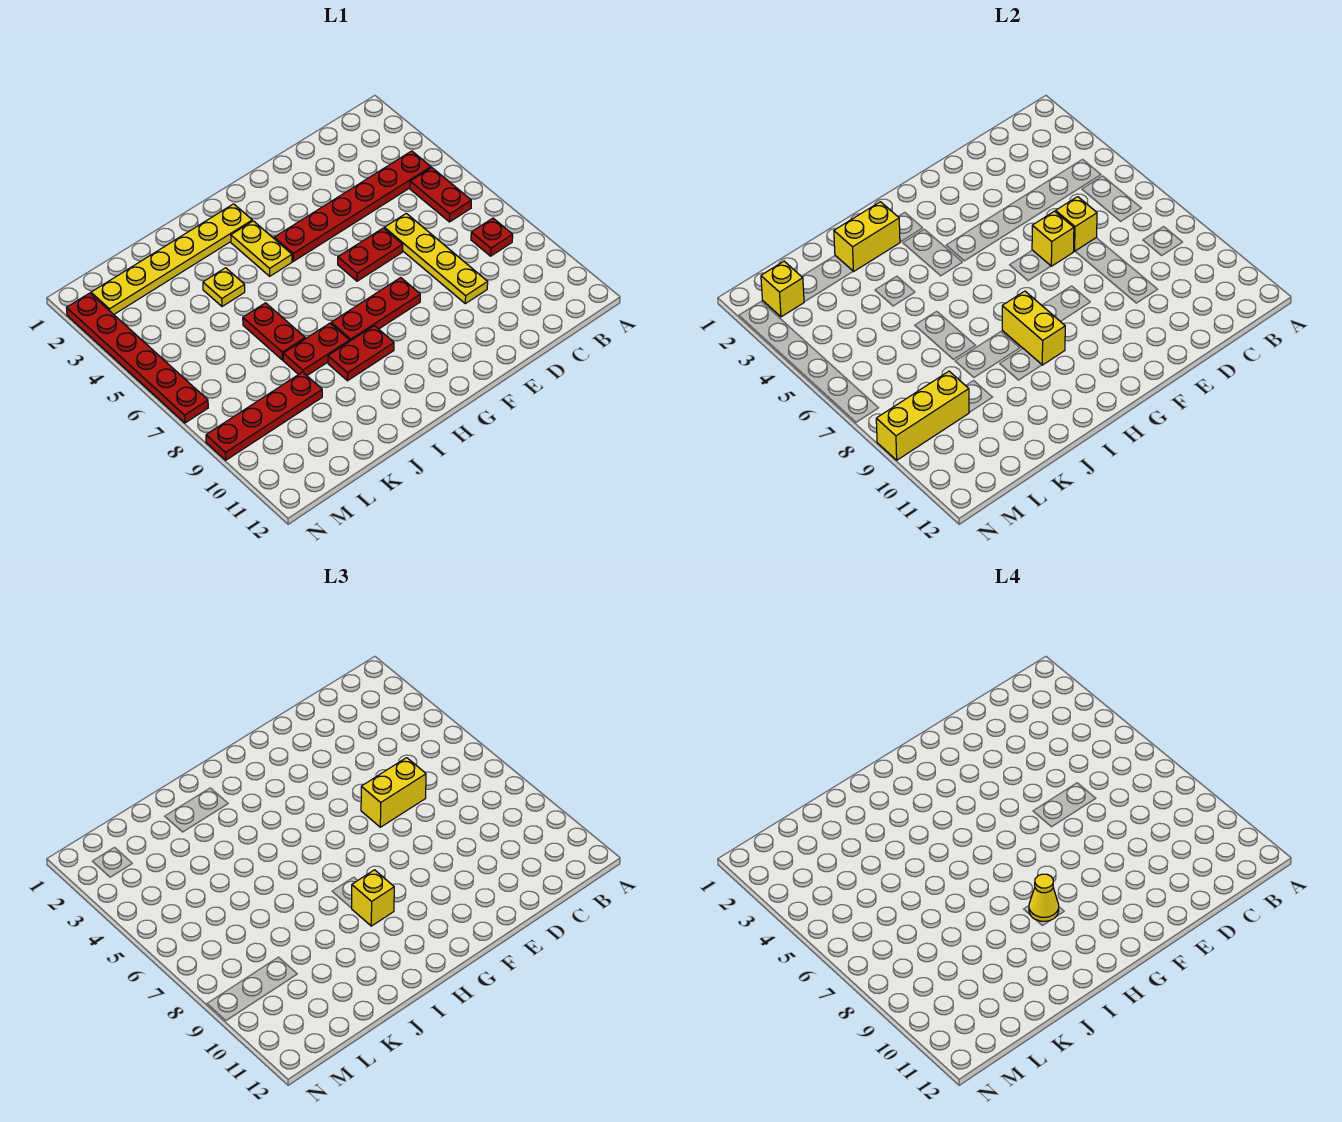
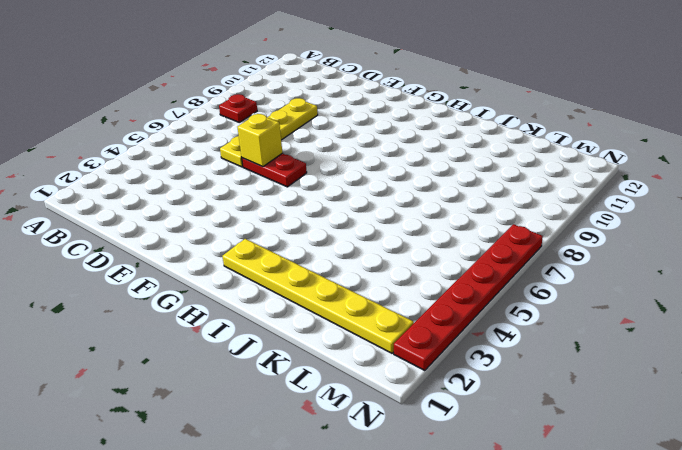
none -> red 1x6 plate [274,151,431,261]
none -> red 1x2 plate [410,168,471,222]
none -> red 1x3 plate [331,278,420,341]

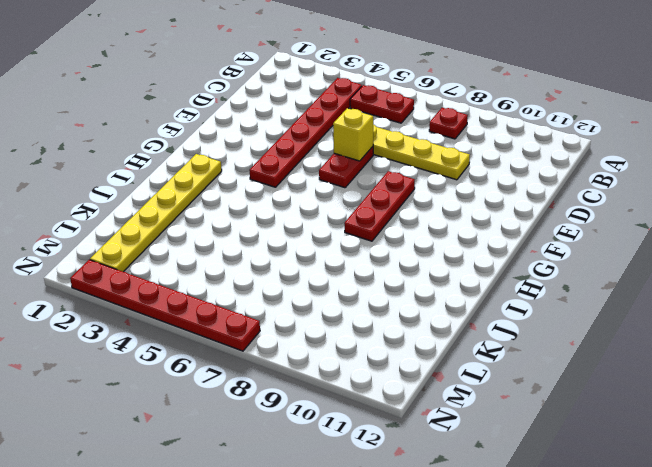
none -> yellow 1x2 plate [231,221,292,276]
none -> red 1x2 plate [328,326,394,381]
none -> red 1x2 plate [283,323,350,375]

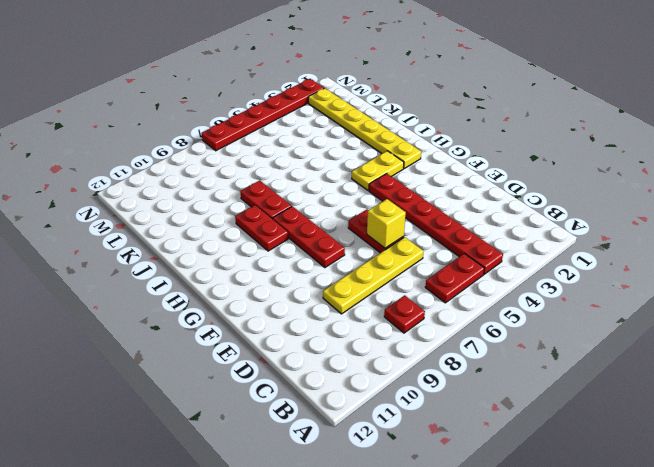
none -> yellow 1x1 plate [203,268,245,306]
none -> red 1x2 plate [243,303,305,360]
none -> red 1x4 plate [206,372,322,460]

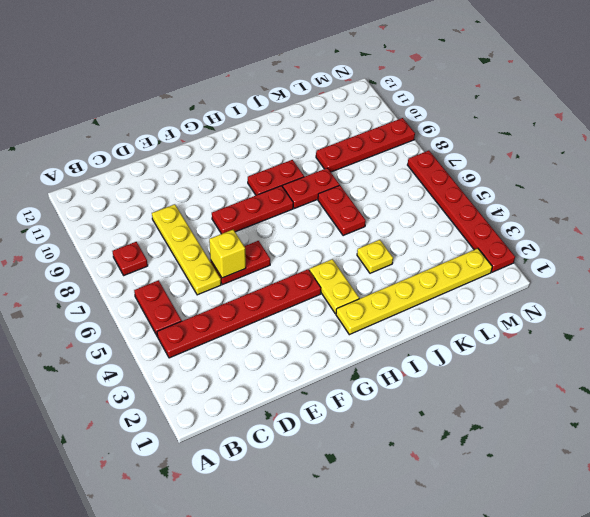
none -> yellow 1x1 brick [1056,197,1097,251]
none -> yellow 1x2 brick [1002,291,1065,365]
none -> yellow 1x2 brick [834,202,900,272]

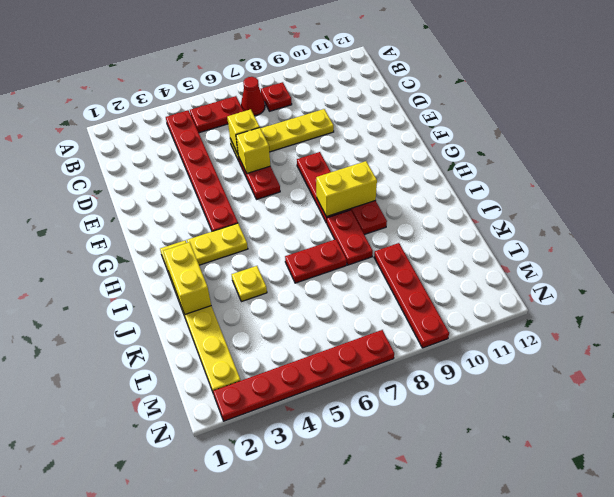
red 1x1 cone [241,77,265,116] -> none
none -> yellow 1x3 brick [876,371,969,460]
none -> yellow 1x1 brick [761,261,804,317]
none -> yellow 1x2 brick [361,758,426,827]

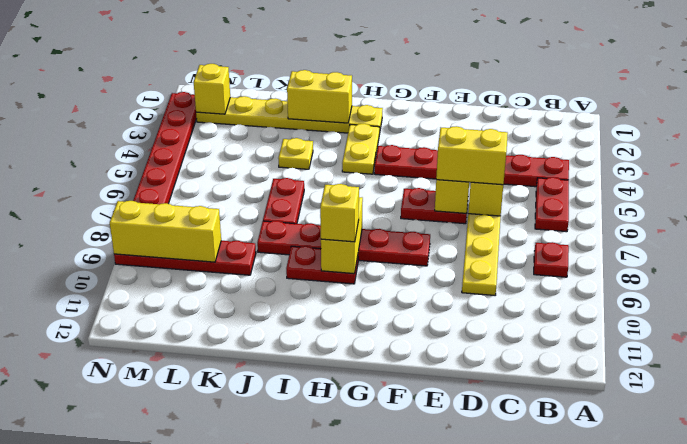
none -> yellow 1x1 cone [1029,874,1059,921]

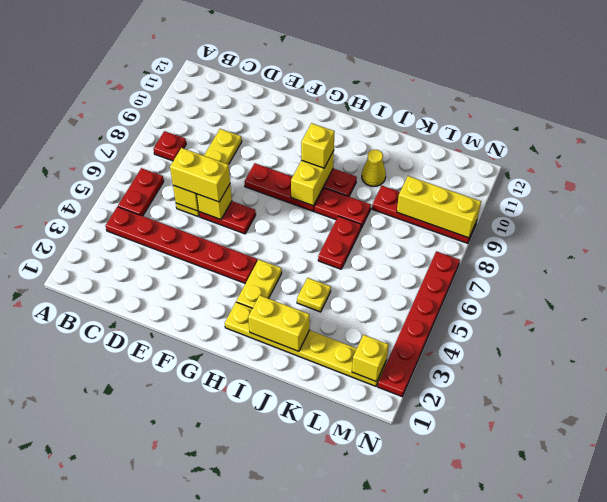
yellow 1x1 cone [362,150,386,186] -> yellow 1x1 cone moved to [1029,874,1059,921]

